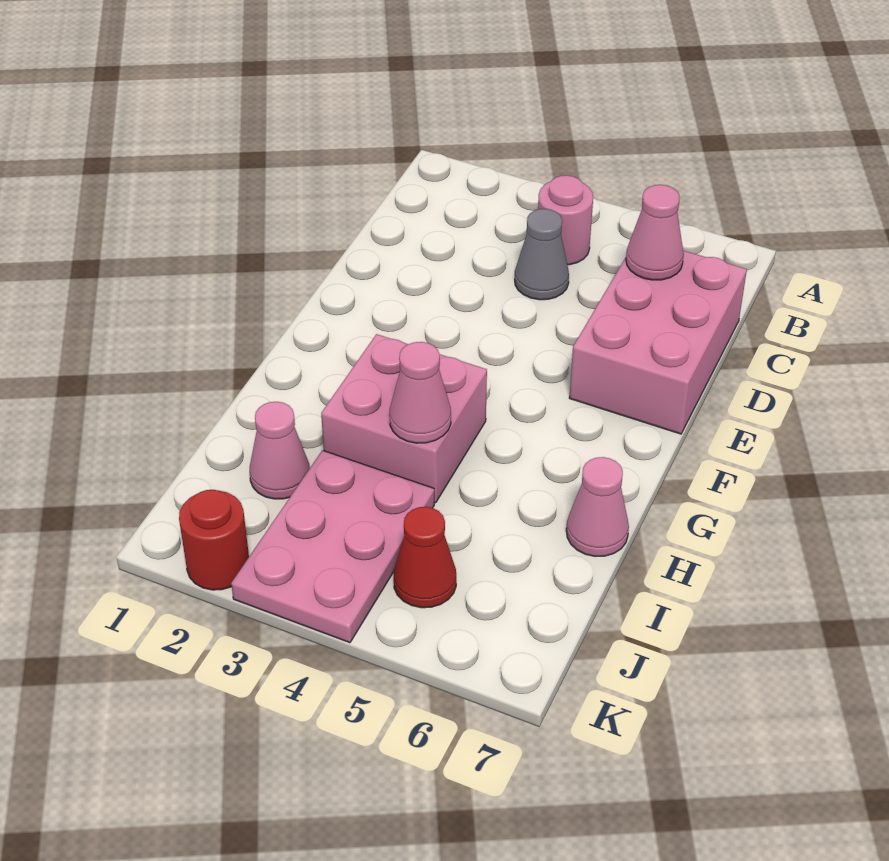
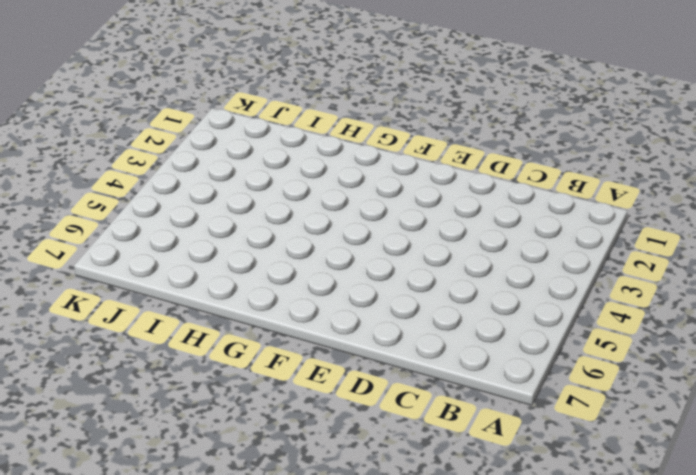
none -> pink 1x1 round brick [538,175,593,265]
none -> grey 1x1 cone [515,209,569,300]

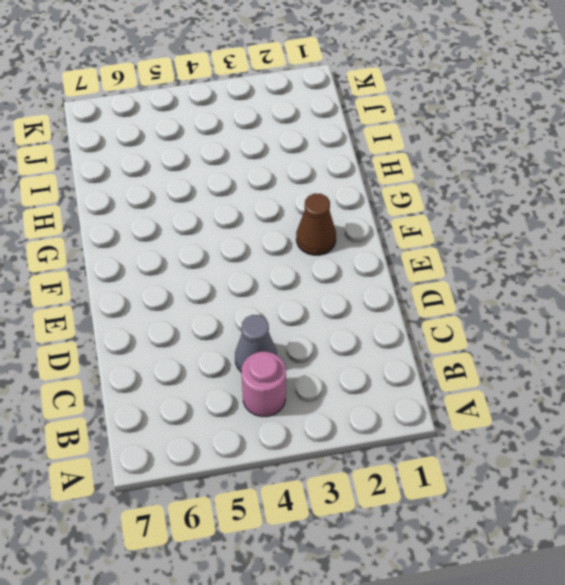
brown 1x1 cone [296,193,336,255] -> none
none -> pink 2x3 brick [569,251,747,434]
none -> pink 2x2 brick [321,334,487,503]

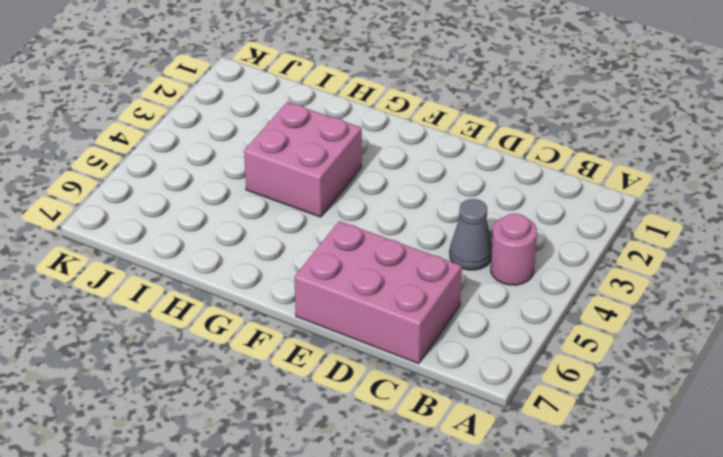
none -> pink 1x1 cone [566,457,629,556]
none -> pink 1x1 cone [250,402,310,499]

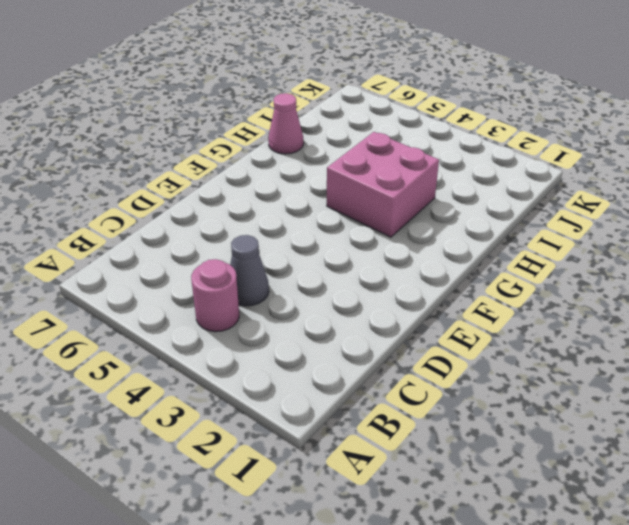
none -> pink 2x3 brick [569,251,747,434]
none -> pink 1x1 cone [250,402,310,499]

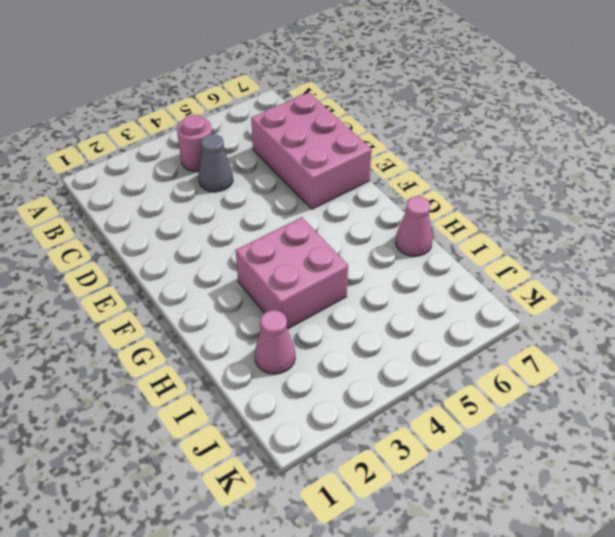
none -> pink 2x3 plate [231,450,434,643]
none -> red 1x1 cone [393,507,456,608]

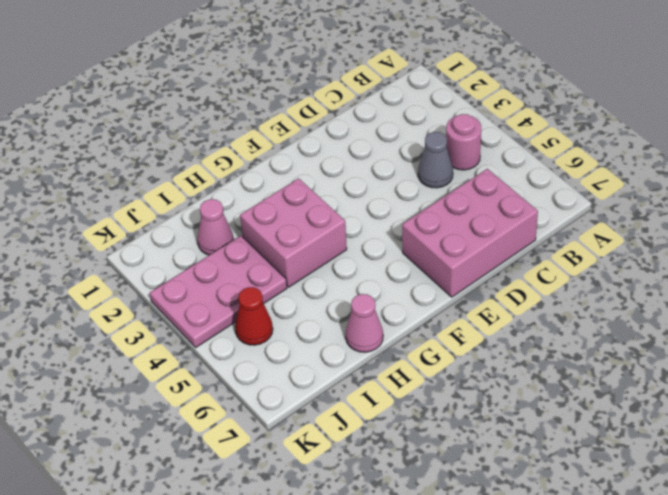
none -> red 1x1 round brick [179,490,249,590]
none -> pink 1x1 cone [626,185,684,280]

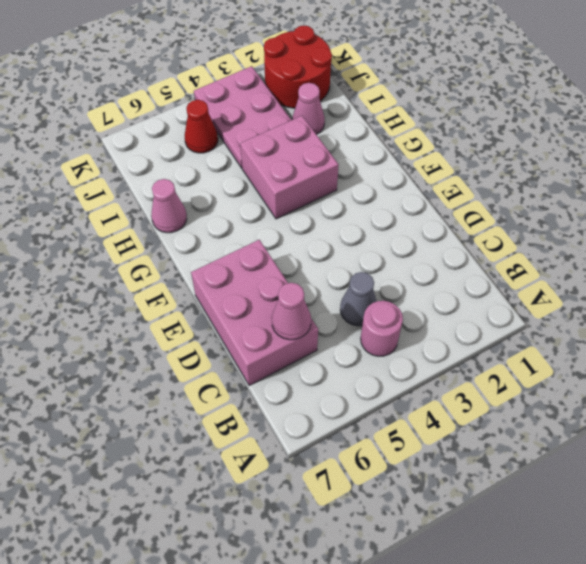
red 2x2 round brick [264,26,332,108] -> red 1x1 round brick [179,490,249,590]
none -> pink 1x1 cone [390,342,451,443]

